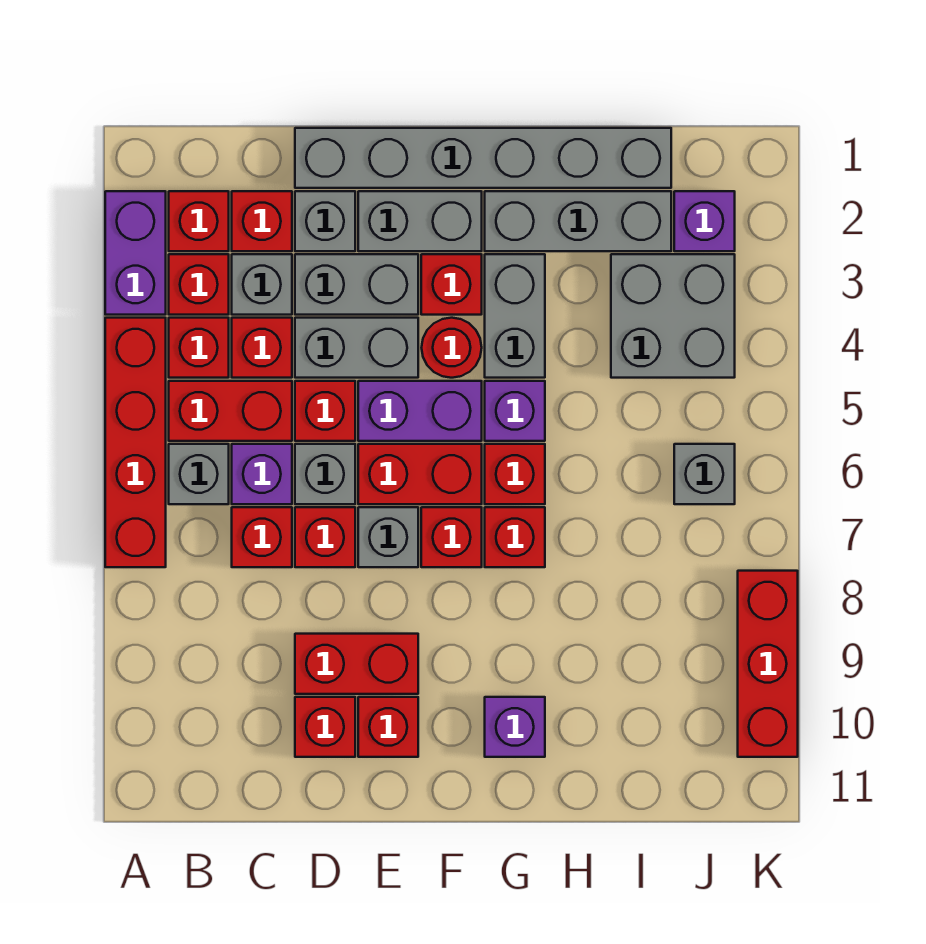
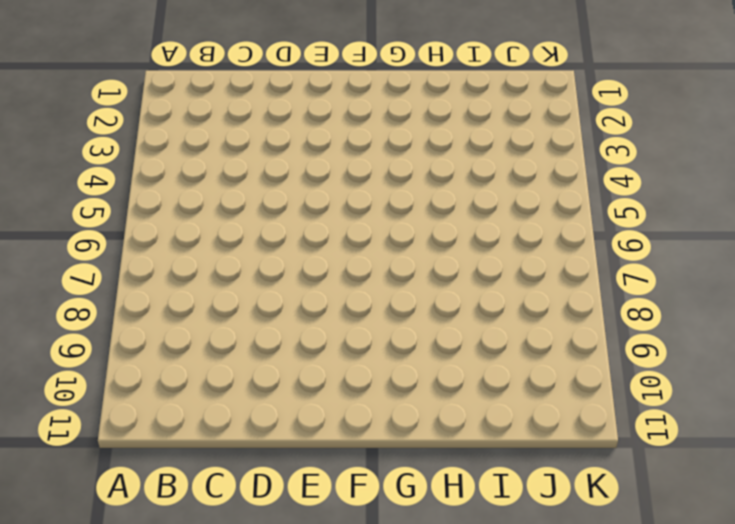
none -> purple 1x2 brick [105,191,166,315]
none -> red 1x4 brick [105,318,166,567]
none -> red 1x1 brick [169,191,229,251]
none -> red 1x1 brick [169,254,229,315]

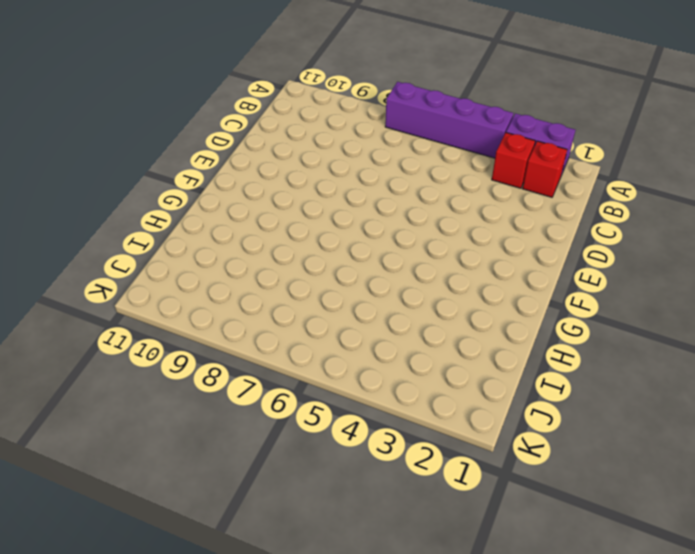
purple 1x4 brick [385,82,514,158] -> red 1x4 brick [105,318,166,567]
none -> red 1x1 brick [169,318,229,378]
none -> red 1x2 brick [169,381,292,441]
none -> grey 1x1 brick [169,444,229,504]
none -> red 1x1 brick [232,191,292,251]

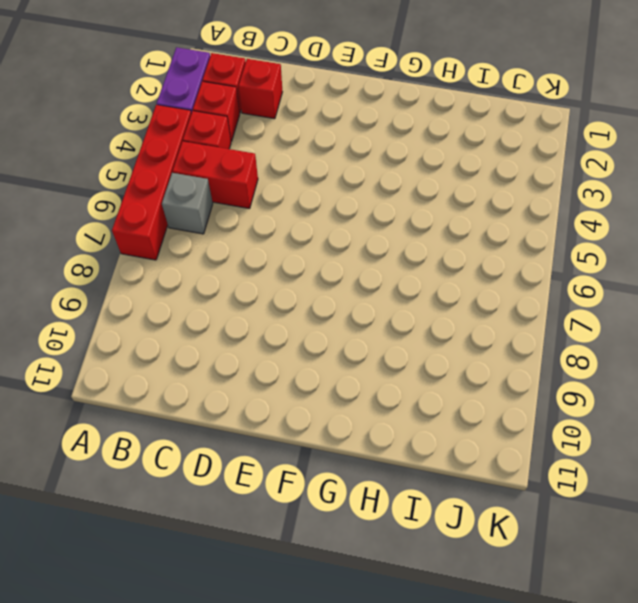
none -> grey 1x1 brick [232,254,292,315]
none -> red 1x1 brick [232,318,292,378]
none -> purple 1x1 brick [232,444,292,504]
none -> red 1x1 brick [232,507,292,567]

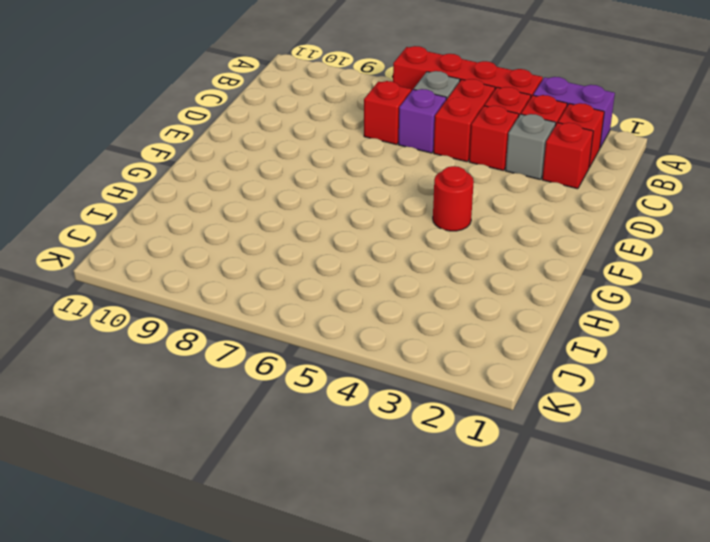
none -> grey 1x6 brick [295,128,671,188]
none -> grey 1x1 brick [295,191,355,251]
none -> grey 1x2 brick [295,254,418,315]
none -> grey 1x2 brick [295,318,418,378]

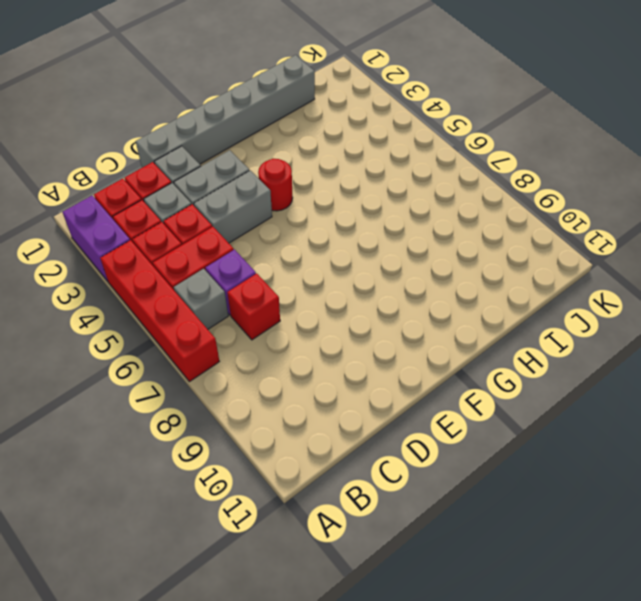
none -> red 1x1 brick [295,381,355,441]
none -> grey 1x1 brick [295,444,355,504]
none -> red 1x1 brick [295,507,355,567]
none -> red 1x2 brick [295,634,418,694]

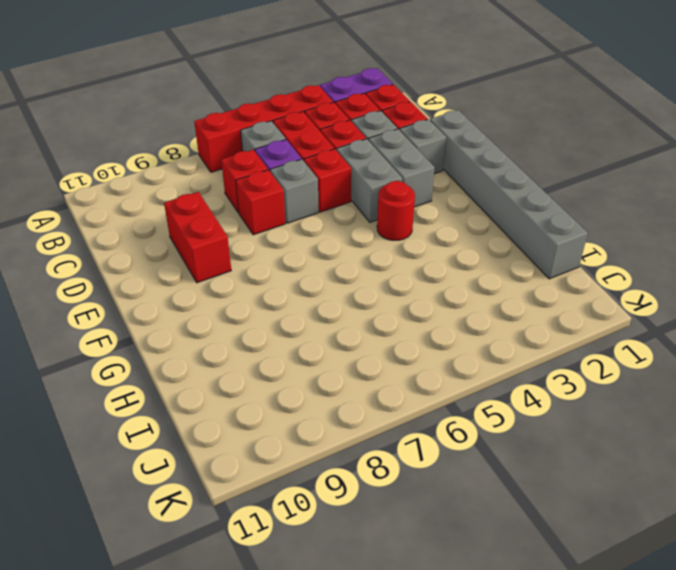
none -> red 1x1 brick [295,697,355,757]
none -> grey 1x2 brick [358,191,482,251]
none -> purple 1x2 brick [358,381,482,441]
none -> red 1x2 brick [358,444,482,504]

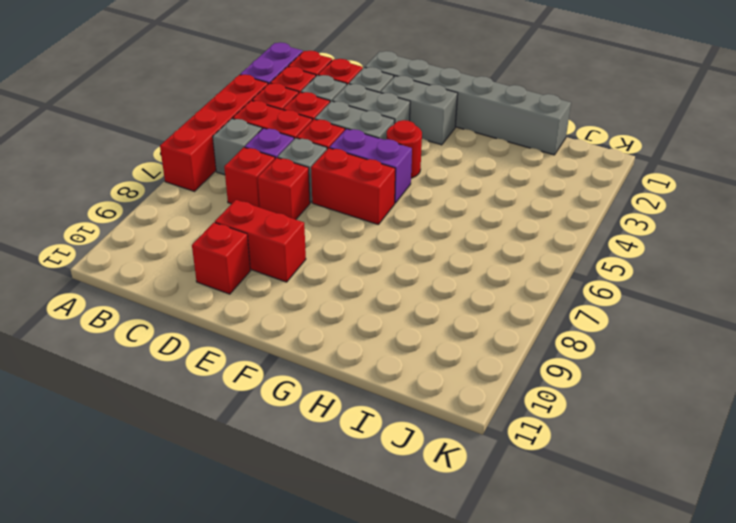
none -> grey 1x1 brick [358,507,418,567]
none -> red 1x1 brick [358,697,418,757]
none -> red 1x1 brick [421,254,482,315]
none -> red 1x1 brick [421,507,482,567]

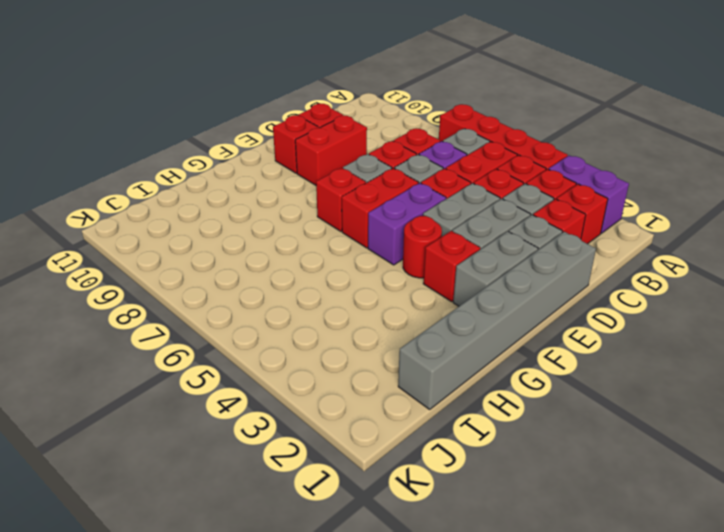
none -> grey 1x3 brick [485,191,671,251]
none -> grey 1x2 brick [485,254,545,378]
none -> purple 1x1 brick [485,381,545,441]
none -> red 1x1 brick [485,444,545,504]

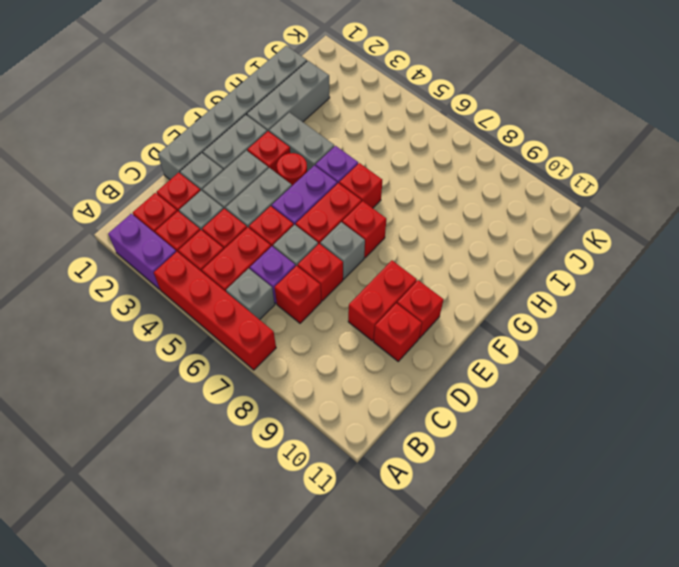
none -> red 1x1 brick [485,507,545,567]
none -> purple 1x1 brick [485,697,545,757]
none -> grey 2x2 brick [611,254,735,378]
none -> purple 1x1 brick [674,191,735,251]

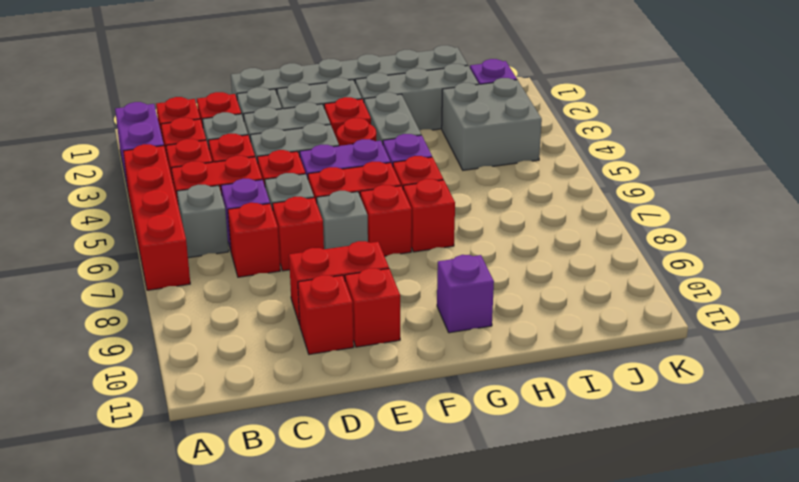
none -> grey 1x1 brick [674,444,735,504]
none -> red 1x3 brick [738,571,798,757]

